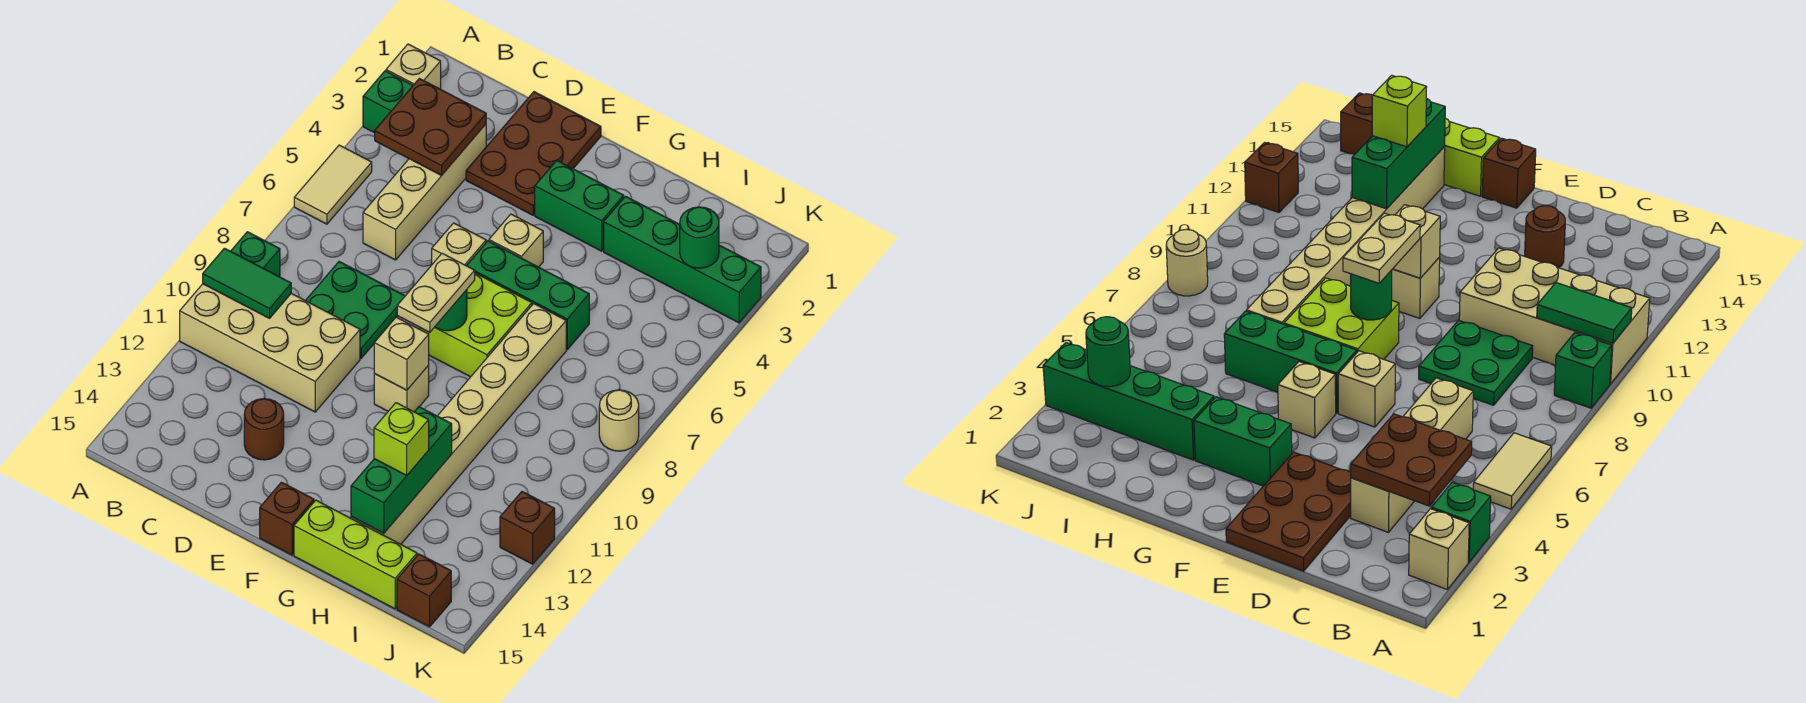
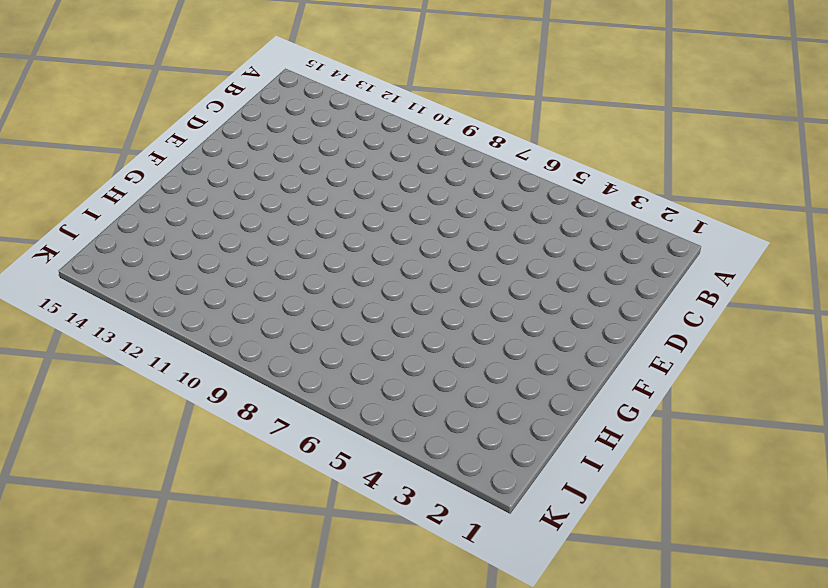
none -> tan 1x1 brick [386,44,441,89]
none -> green 1x1 brick [363,71,413,133]
none -> tan 1x2 tile [294,145,372,224]
none -> green 1x1 brick [231,232,280,277]

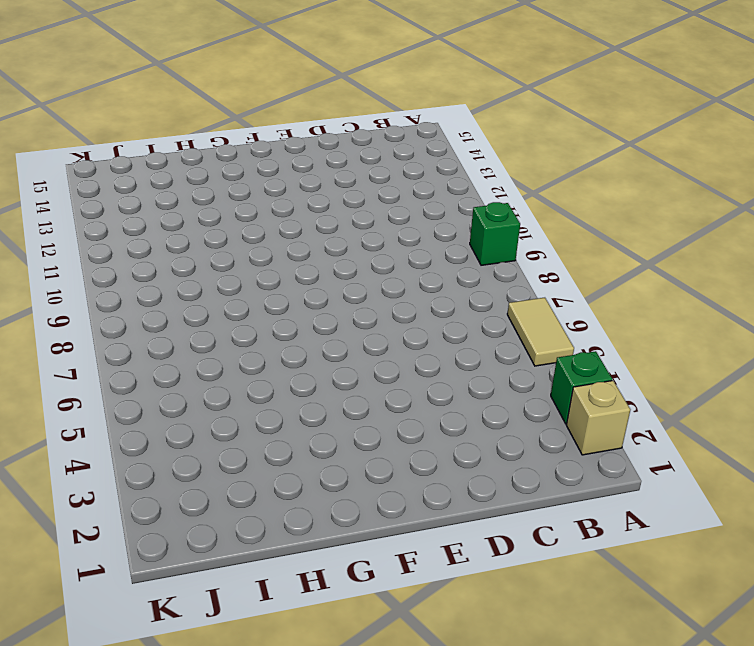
none -> tan 2x4 brick [180,284,360,412]
none -> tan 1x4 brick [363,124,486,260]
none -> green 2x2 plate [305,262,405,358]
none -> brown 2x3 plate [466,92,601,215]

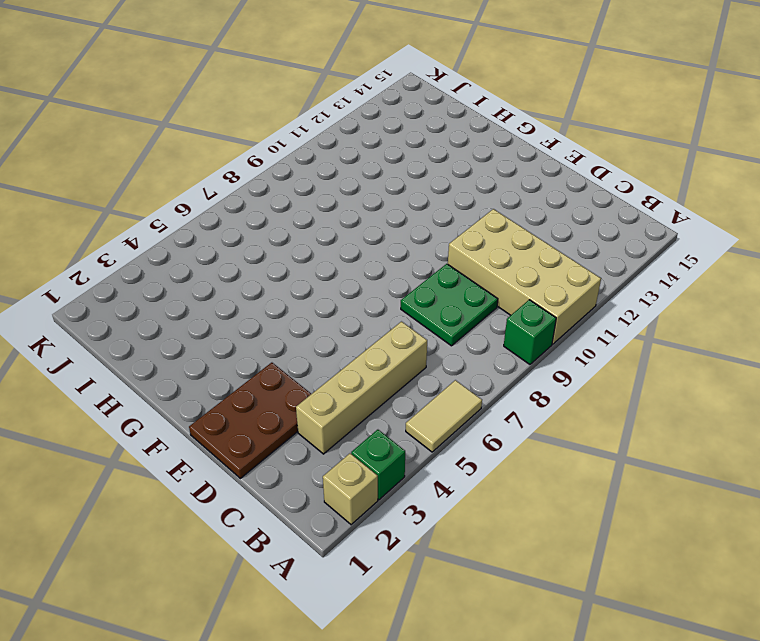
none -> brown 1x1 round brick [244,399,284,460]
none -> tan 1x1 brick [432,223,486,266]
none -> green 1x2 brick [535,160,624,251]
none -> tan 1x1 brick [489,214,543,267]

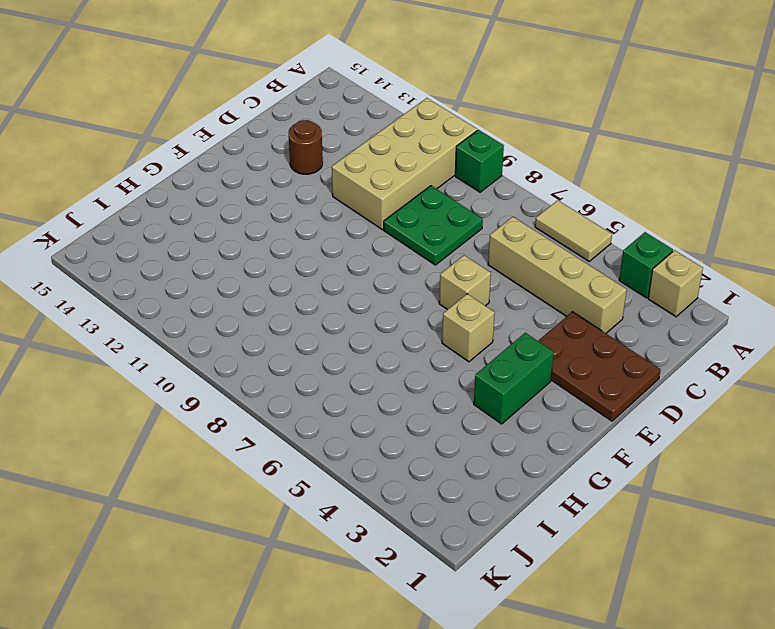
none -> green 1x3 brick [467,241,589,349]
none -> lime 2x2 brick [420,273,532,377]
none -> tan 1x1 brick [374,365,429,412]
none -> brown 1x1 brick [260,482,314,555]

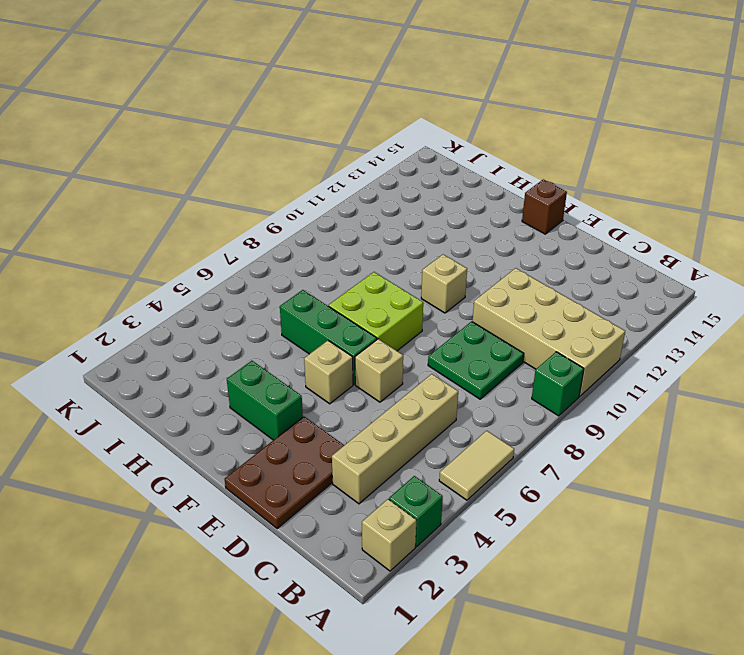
none -> brown 1x1 round brick [244,399,284,460]
none -> lime 1x3 brick [294,500,417,609]
none -> green 1x4 brick [604,196,761,323]
none -> tan 1x8 brick [351,304,566,544]

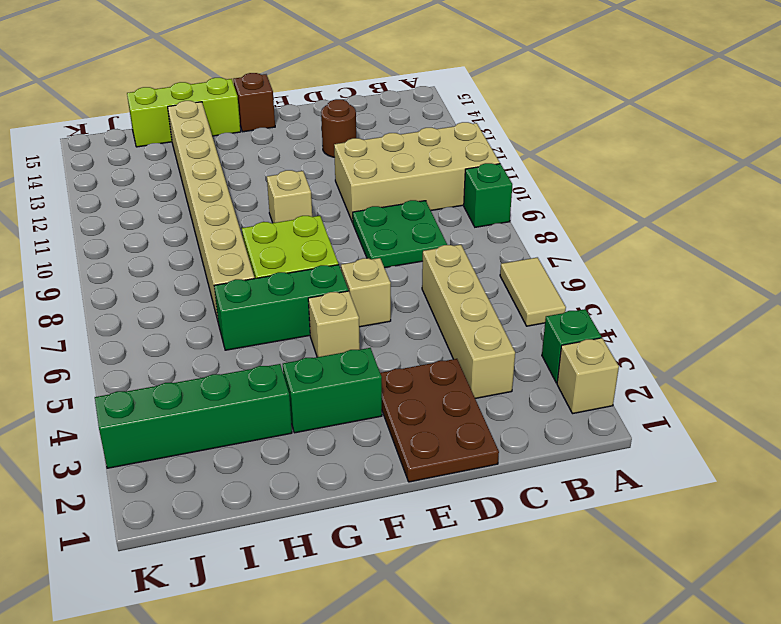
none -> brown 1x1 brick [397,554,451,627]
none -> tan 1x1 round brick [599,390,639,451]
none -> brown 1x1 brick [500,492,555,564]
none -> green 1x2 tile [203,248,291,318]

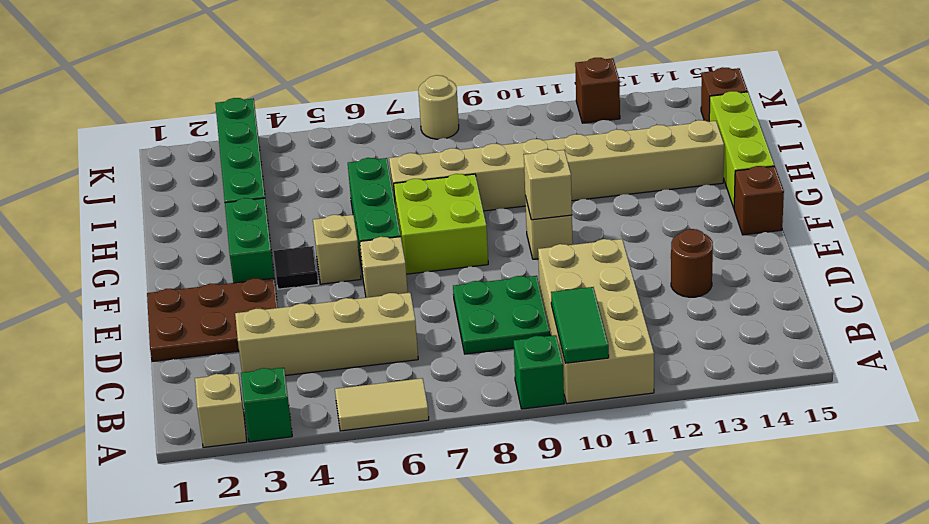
black 1x1 tile [273,246,318,289] -> none
none -> brown 2x2 plate [375,78,486,175]
none -> green 1x1 round brick [435,290,467,331]
none -> green 1x3 brick [351,407,452,533]
none -> green 1x1 round brick [680,207,719,268]

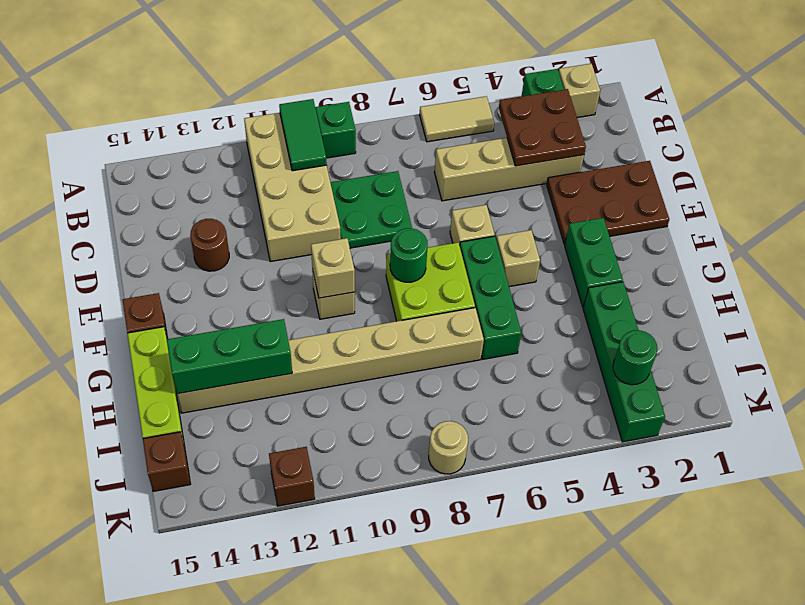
none -> tan 1x2 plate [397,253,475,332]
none -> lime 1x1 brick [374,403,429,475]

